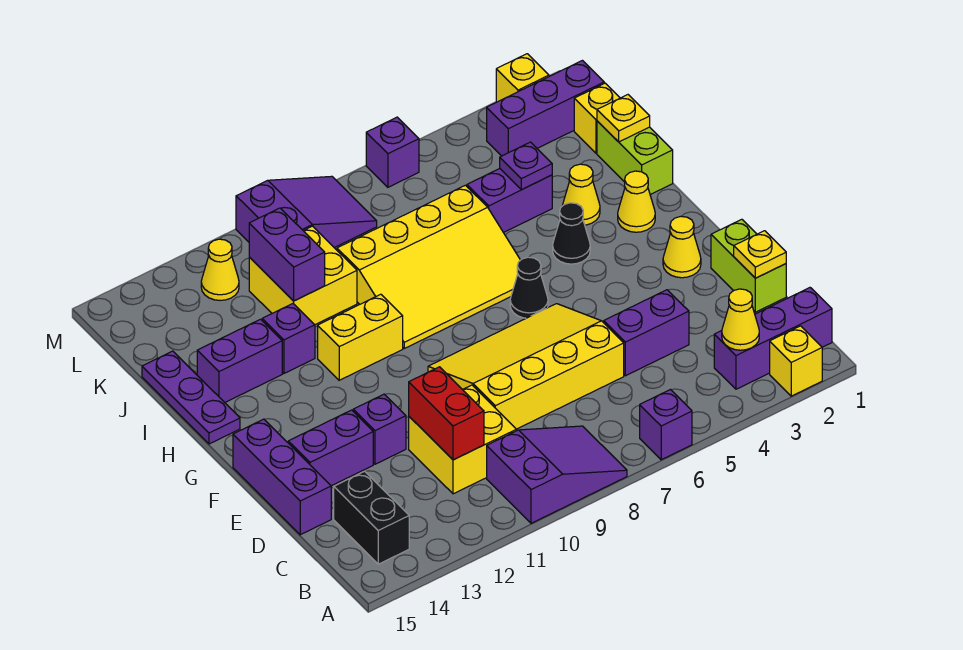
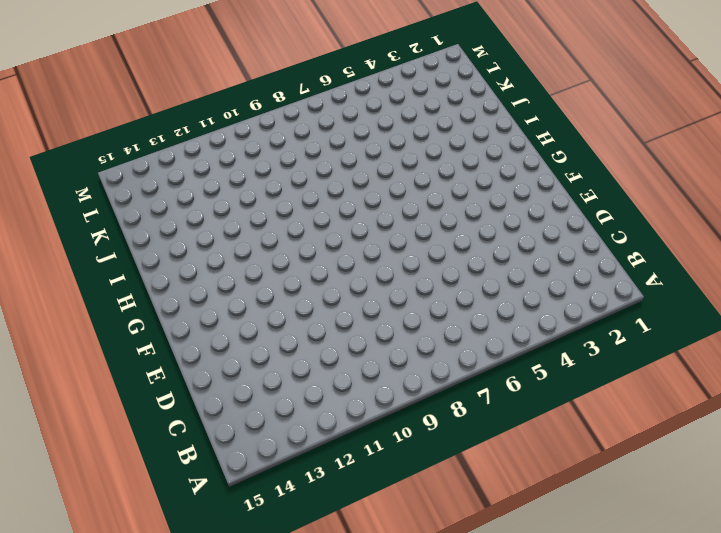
none -> yellow 1x1 brick [770,326,822,396]
none -> purple 1x1 brick [640,390,692,460]
none -> purple 2x3 slope [487,426,627,523]
none -> purple 1x3 brick [714,288,832,389]

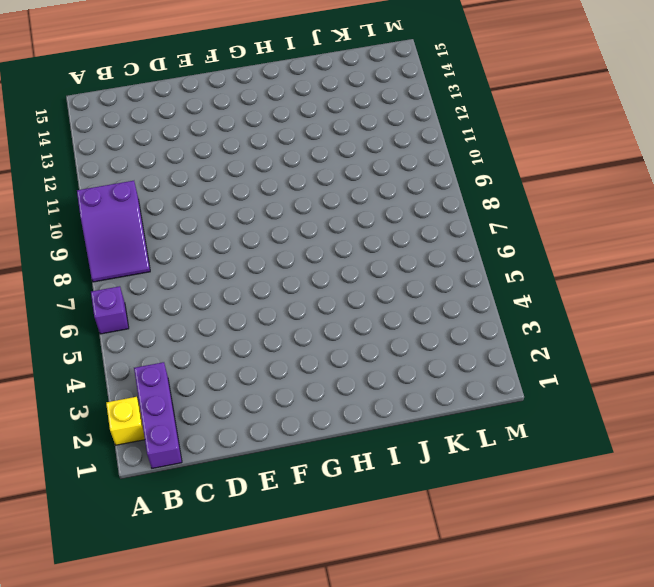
none -> black 1x2 brick [334,471,409,564]
none -> yellow 2x2 brick [409,385,517,494]
none -> lime 1x2 brick [711,219,786,312]
none -> purple 1x2 brick [604,290,689,376]

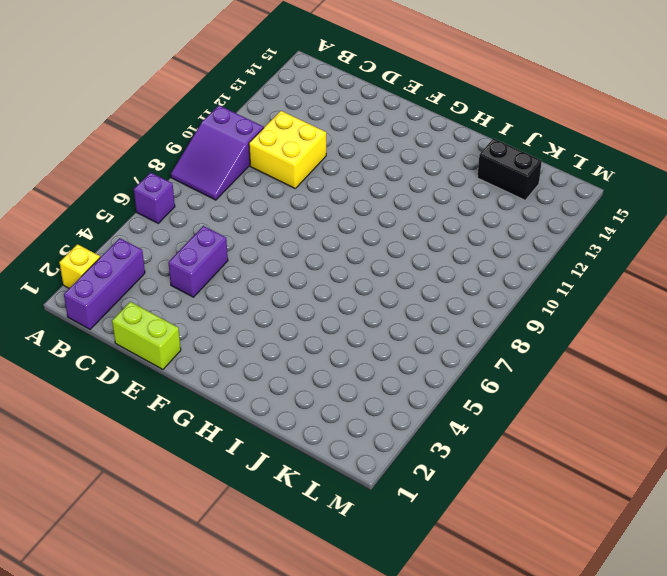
black 1x2 brick [477,138,542,200] -> black 1x2 brick moved to [334,471,409,564]
none -> yellow 3x4 slope [428,304,624,429]
none -> purple 1x3 brick [233,419,331,535]
none -> purple 1x1 brick [353,394,406,464]
none -> purple 1x2 brick [288,410,373,486]

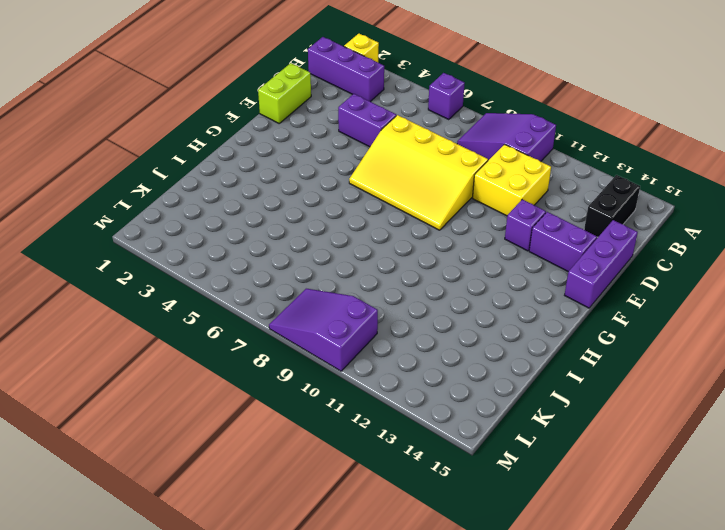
none -> yellow 1x1 cone [663,216,701,278]
none -> black 1x1 cone [510,257,548,318]
none -> yellow 1x1 cone [618,171,655,232]
none -> black 1x1 cone [553,203,590,264]

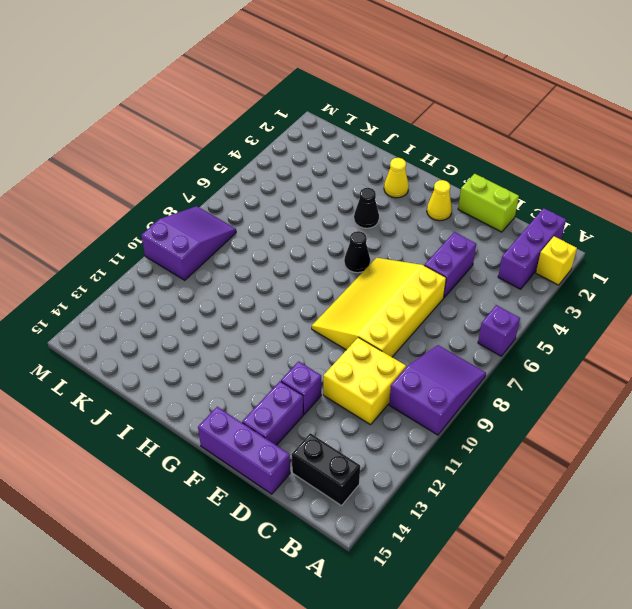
none -> yellow 3x4 slope [337,185,520,348]
none -> yellow 1x2 brick [318,294,403,380]
none -> purple 1x3 plate [142,351,240,444]
none -> lime 1x2 brick [597,121,673,195]

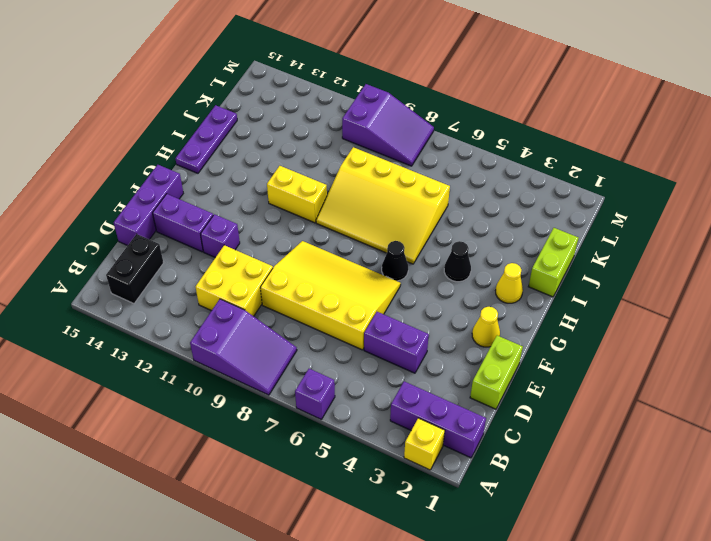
none -> yellow 1x1 cone [563,164,600,225]
none -> purple 1x1 brick [262,304,315,373]
none -> purple 1x2 brick [197,319,282,402]
none -> purple 1x2 brick [467,169,552,233]

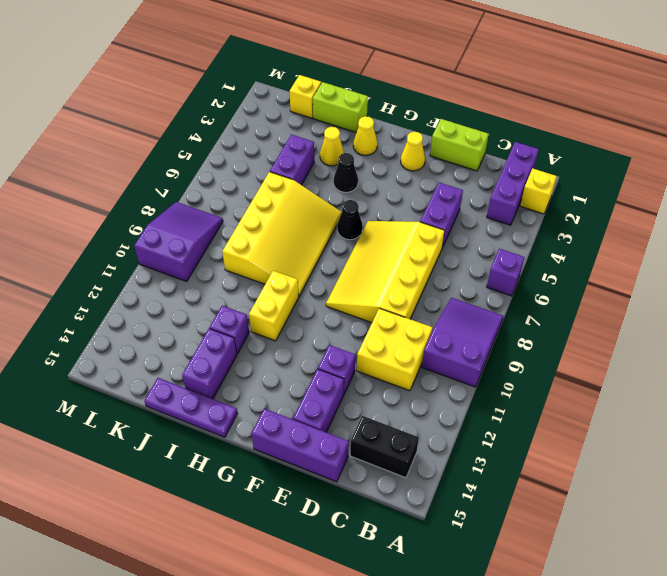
none -> yellow 2x2 brick [249,226,357,325]
none -> purple 1x3 brick [487,61,604,156]
none -> yellow 1x1 cone [201,239,239,300]
none -> yellow 1x1 brick [496,54,549,102]

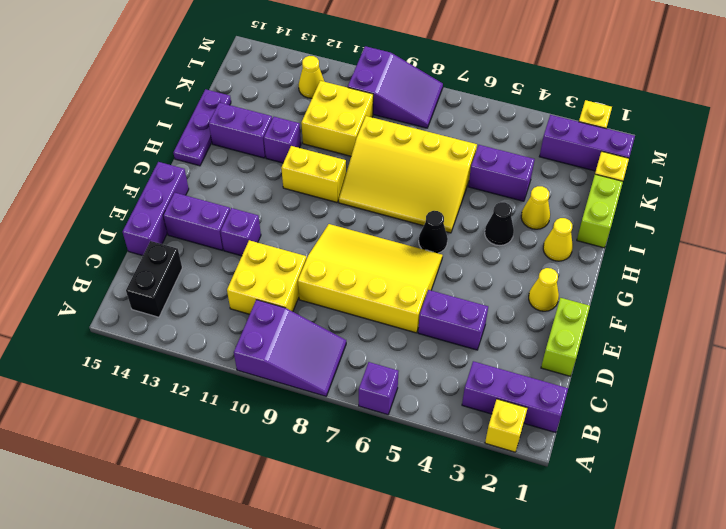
none -> purple 1x1 brick [366,117,419,187]
none -> yellow 1x1 cone [722,289,759,350]
none -> red 1x2 brick [409,367,484,460]
none -> yellow 1x1 plate [734,231,786,278]

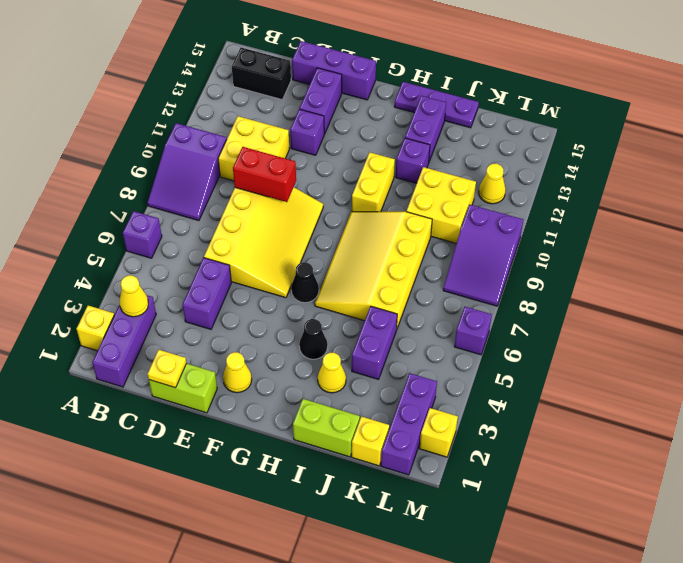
red 1x2 brick [233,147,296,202] -> red 1x2 brick moved to [409,367,484,460]
none -> yellow 1x1 cone [618,171,655,232]
none -> yellow 1x1 plate [597,95,650,142]
none -> purple 1x1 plate [500,142,552,190]
none -> purple 1x2 brick [249,208,325,301]

